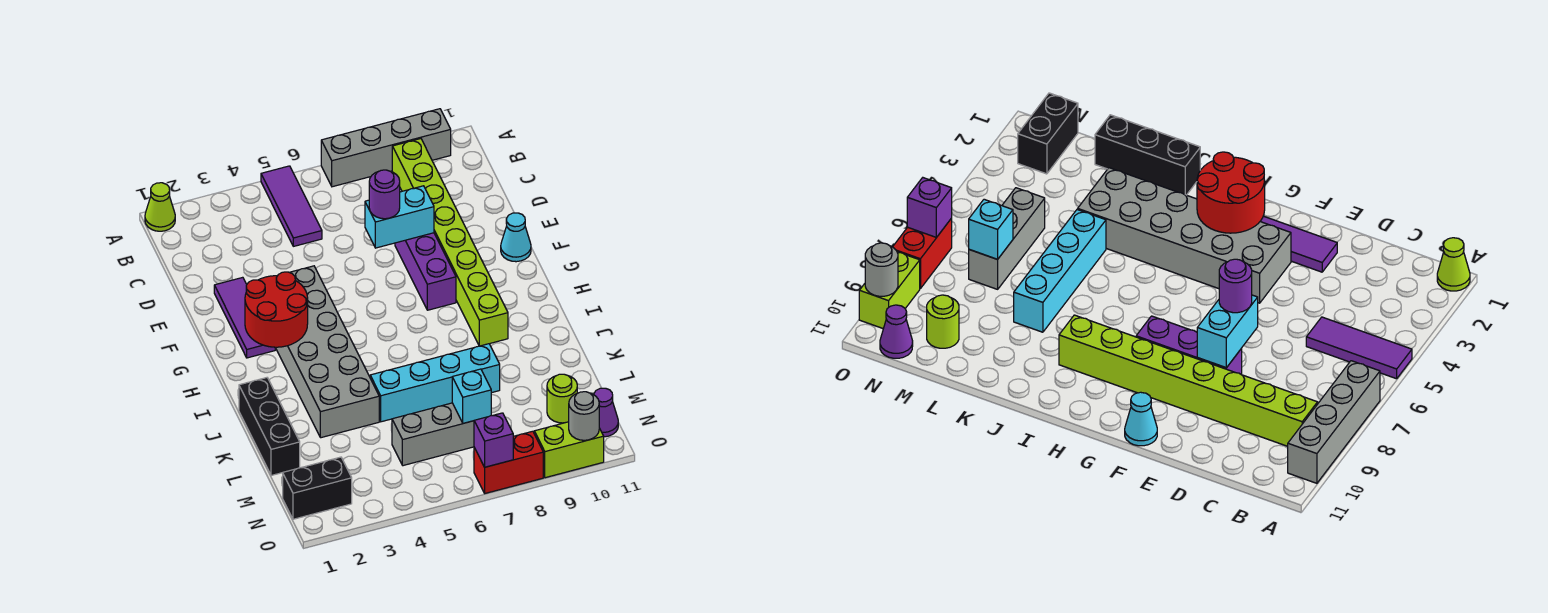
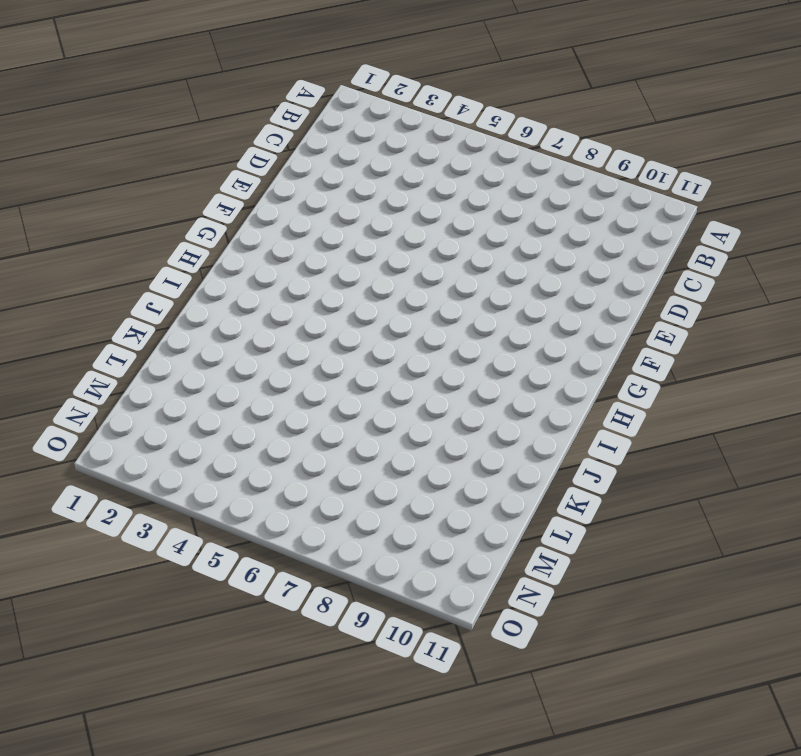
none -> lime 1x1 cone [145,183,175,231]
none -> purple 1x3 tile [261,166,322,246]
none -> grey 1x4 brick [321,109,451,187]

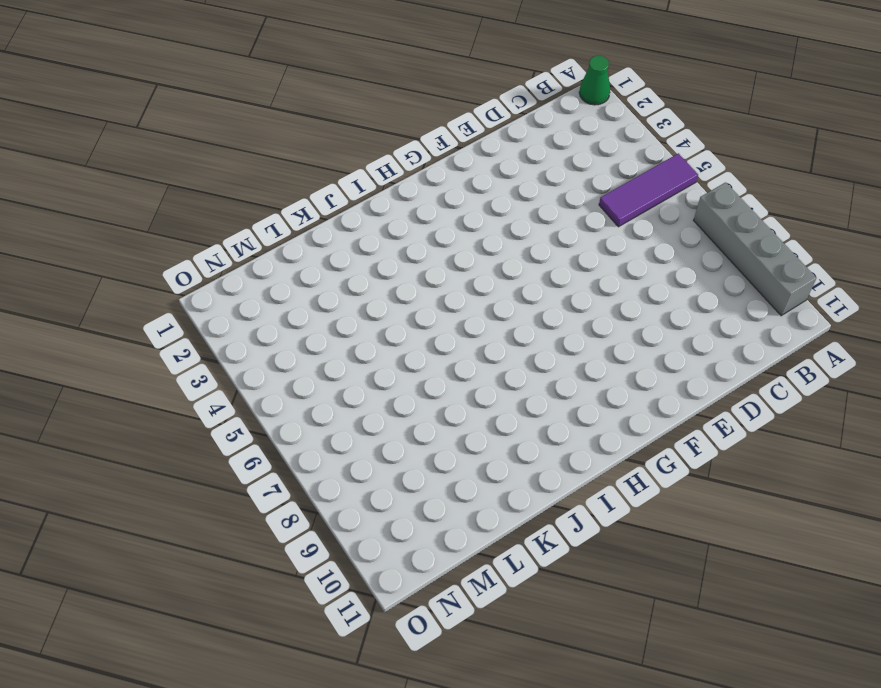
green 1x1 cone [579,56,610,105] -> lime 1x1 cone [145,183,175,231]
none -> lime 1x8 brick [392,139,508,346]
none -> purple 1x3 tile [214,277,275,358]
none -> purple 1x3 brick [395,233,456,310]

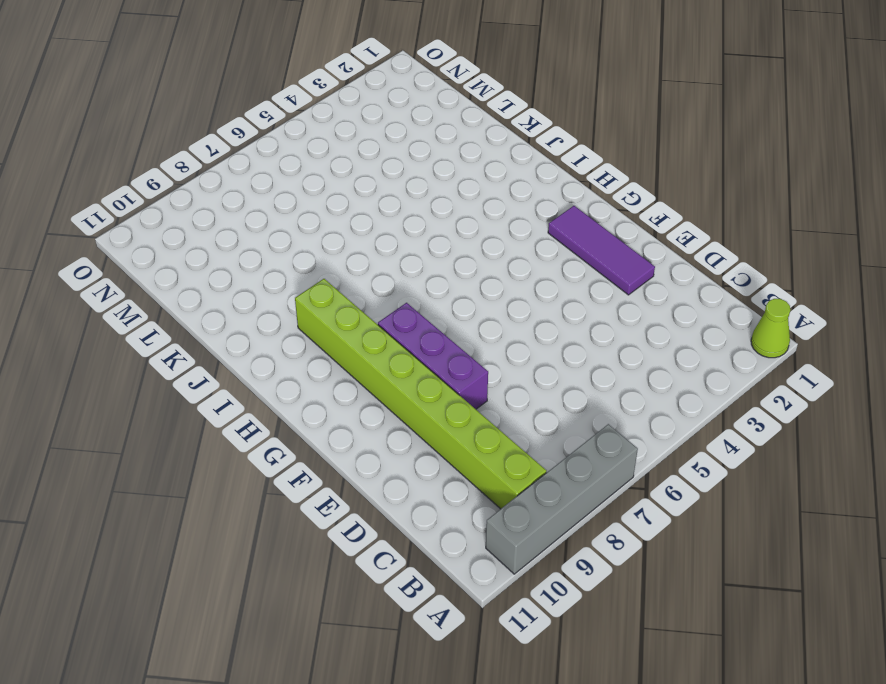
none -> purple 1x3 tile [261,166,322,246]
none -> grey 2x6 brick [275,266,379,438]
none -> cyan 1x1 cone [501,213,531,262]

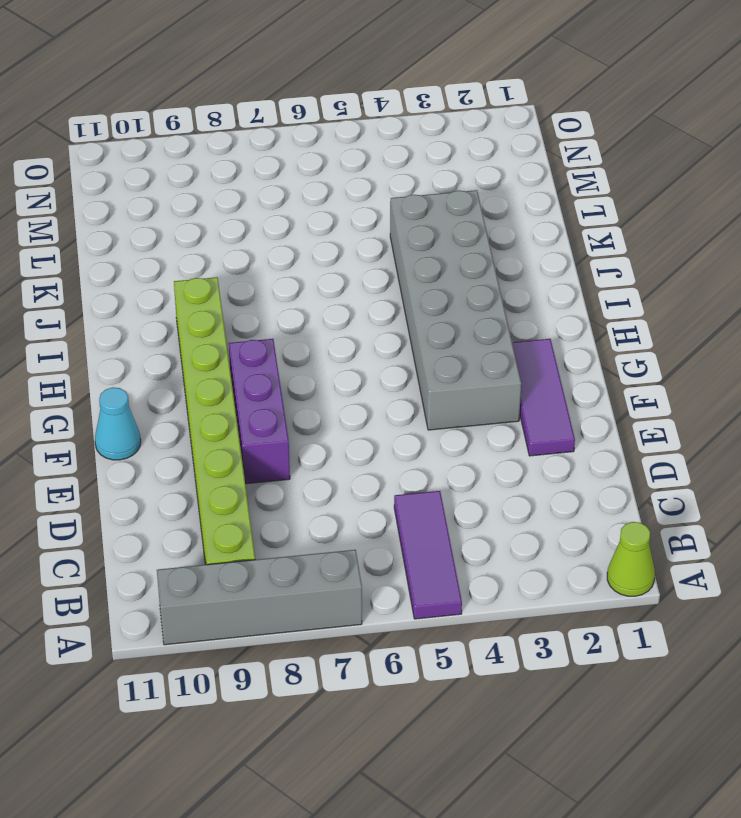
none -> black 1x3 brick [239,378,300,476]
none -> cyan 1x4 brick [370,344,500,422]
none -> grey 1x3 brick [392,403,474,466]

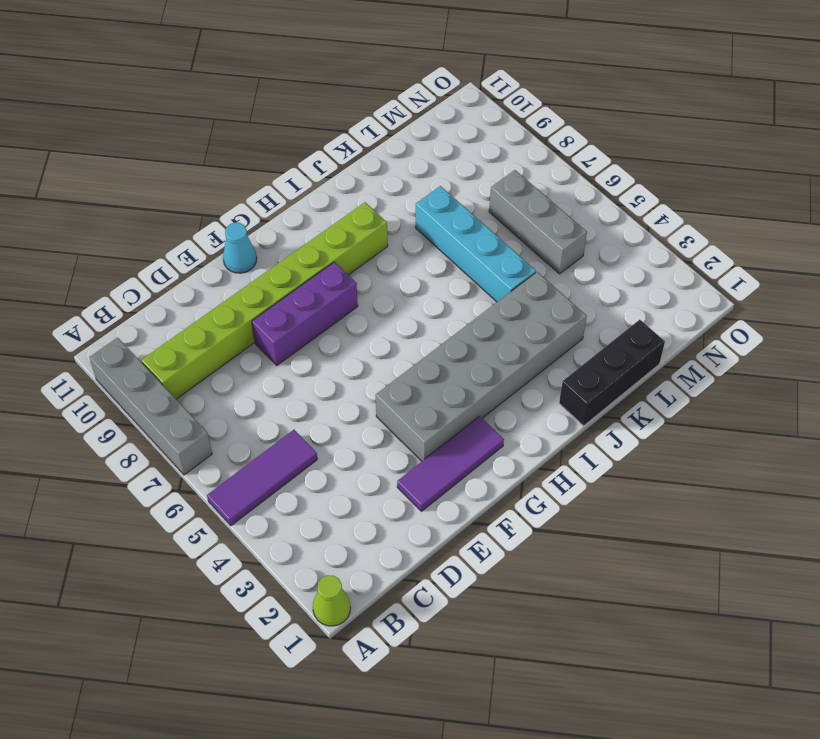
none -> lime 1x1 round brick [547,374,577,423]
none -> black 1x2 brick [283,457,352,519]
none -> purple 1x1 cone [594,388,618,437]

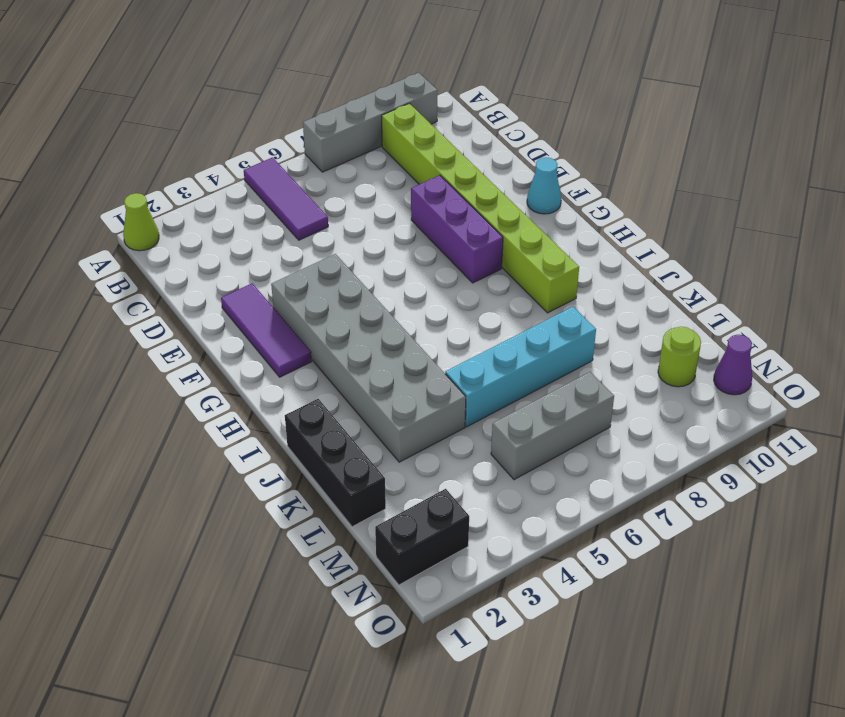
none -> red 1x2 brick [474,431,543,493]
none -> lime 1x2 brick [534,422,604,478]
none -> cyan 1x2 brick [365,186,434,248]

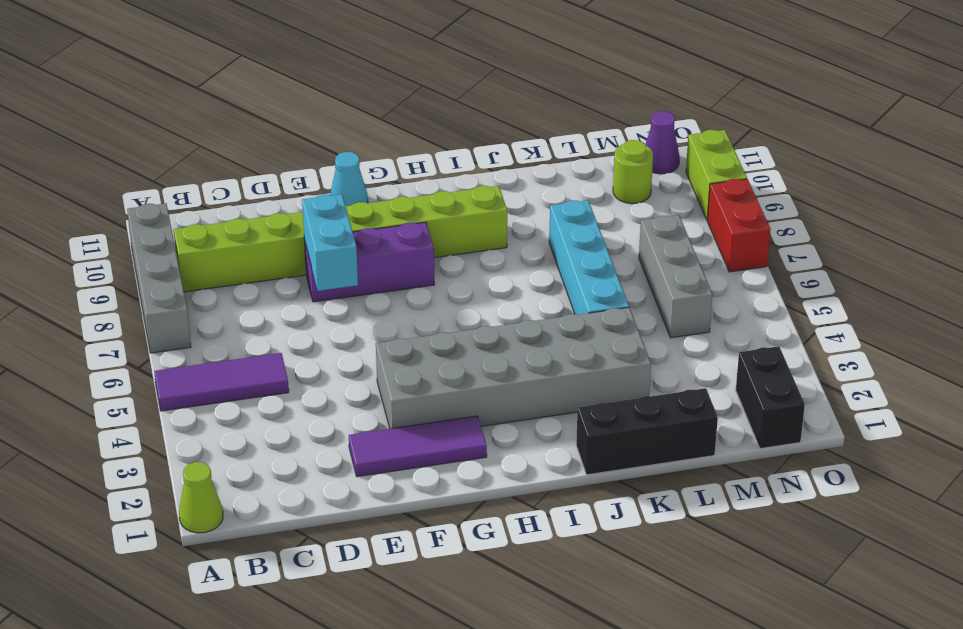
none -> red 2x2 round brick [245,272,308,347]
none -> cyan 1x1 brick [452,369,491,423]
none -> purple 1x1 brick [474,413,513,467]

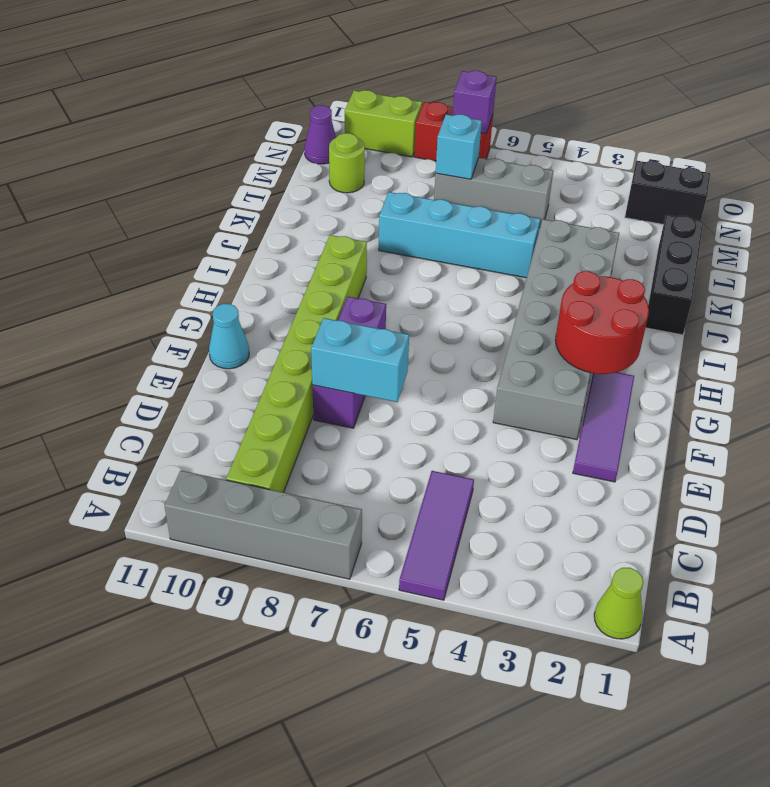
none -> grey 1x1 round brick [569,392,599,440]
none -> purple 1x1 round brick [369,170,400,219]

